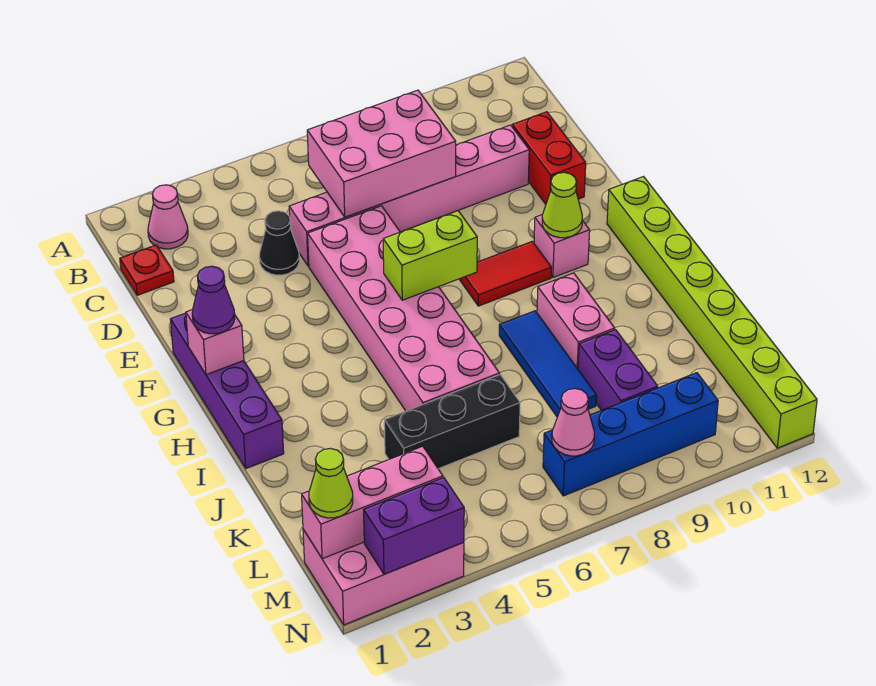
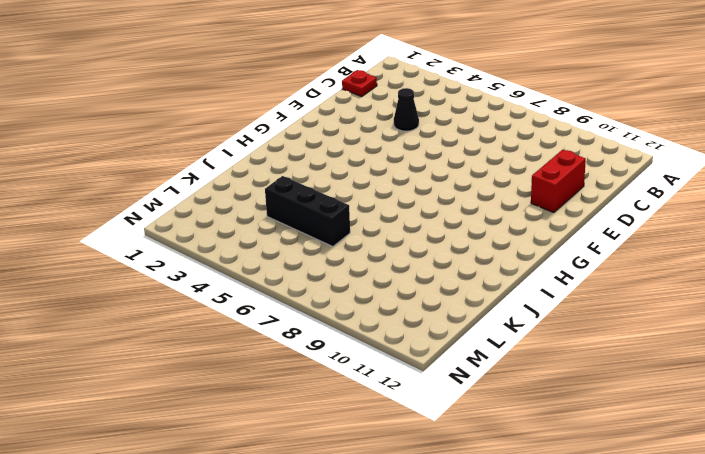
none -> pink 1x1 cone [148,185,188,249]
none -> pink 1x6 brick [289,125,529,266]
none -> pink 2x6 brick [308,206,499,411]

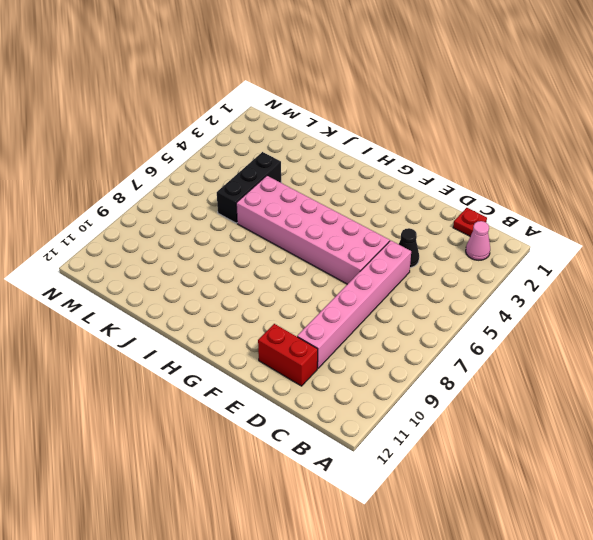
none -> purple 1x4 brick [170,313,284,468]
none -> red 1x2 tile [460,241,552,306]
none -> pink 1x1 brick [534,215,590,277]

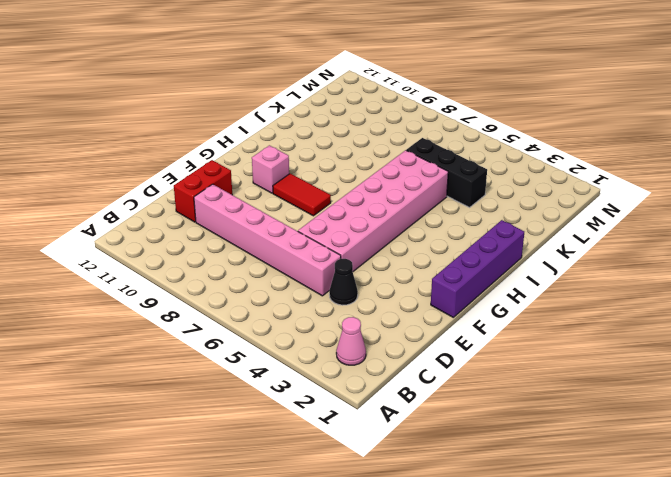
none -> red 1x1 plate [120,245,174,295]
none -> lime 1x8 brick [607,177,817,448]
none -> blue 1x3 tile [499,311,597,417]

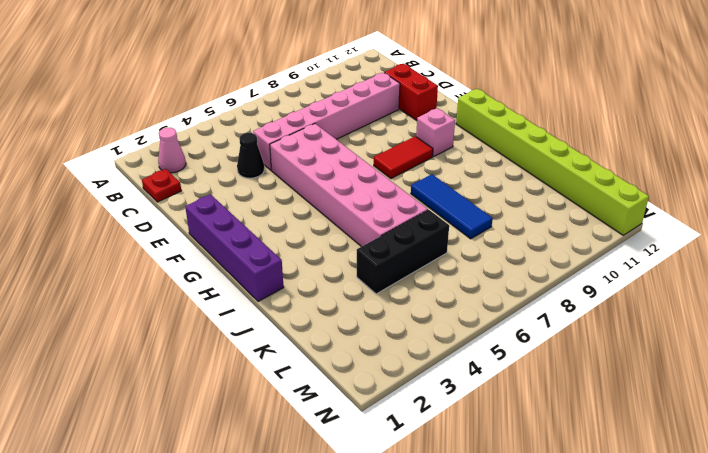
none -> pink 1x2 brick [537,273,615,369]
none -> purple 1x2 brick [578,330,658,410]
none -> pink 2x3 brick [303,529,464,625]

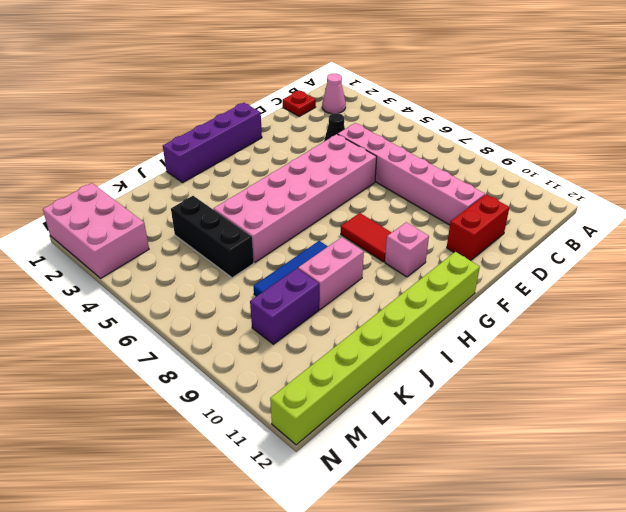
none -> blue 1x4 brick [543,373,718,496]
none -> pink 2x3 brick [307,90,456,217]
none -> pink 1x1 brick [186,310,244,375]

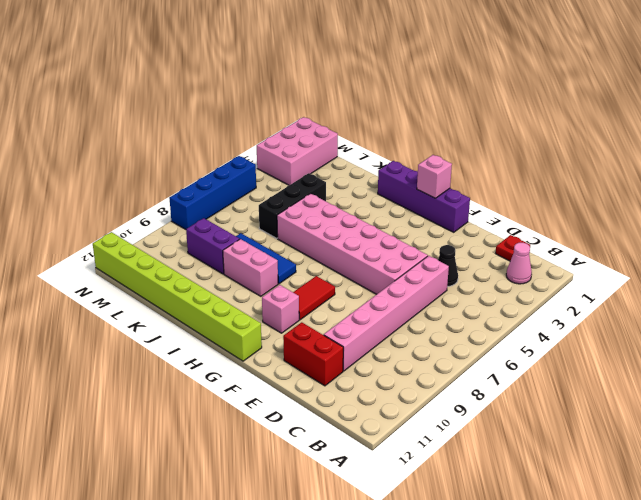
blue 1x4 brick [169,156,256,229] -> blue 1x4 brick moved to [543,373,718,496]
none -> pink 2x3 brick [307,90,456,217]
none -> lime 1x2 brick [383,211,477,300]
none -> lime 1x1 cone [542,172,582,238]

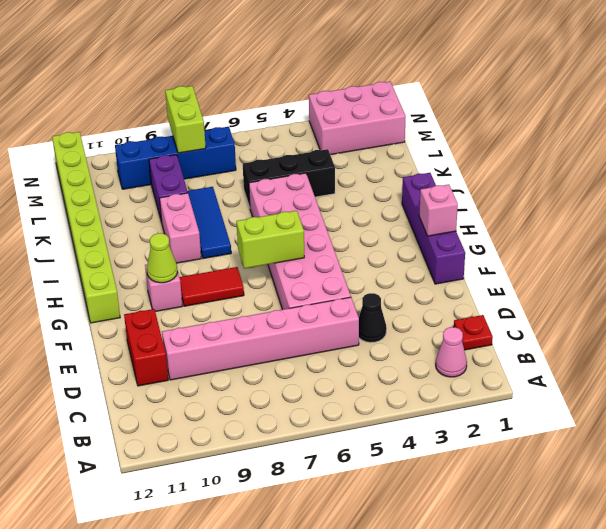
lime 1x2 brick [165,86,206,153] -> none
none -> pink 2x3 brick [307,90,456,217]
none -> pink 1x3 brick [302,446,443,559]
none -> pink 1x1 cone [552,389,594,456]

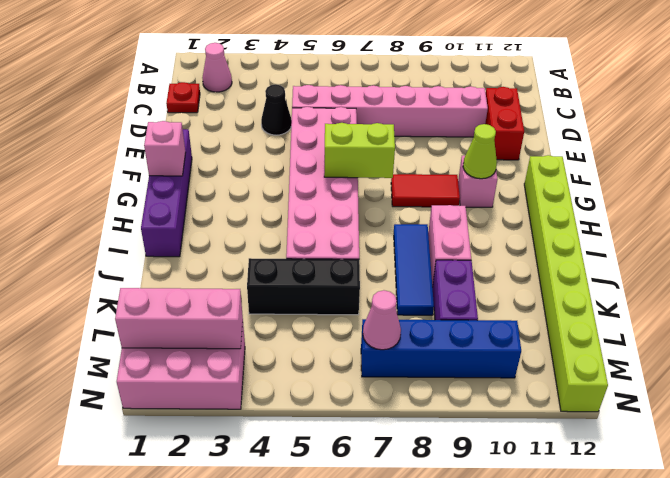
none -> pink 2x3 brick [307,90,456,217]
none -> purple 1x2 brick [364,478,464,574]
none -> purple 1x1 cone [192,266,235,334]

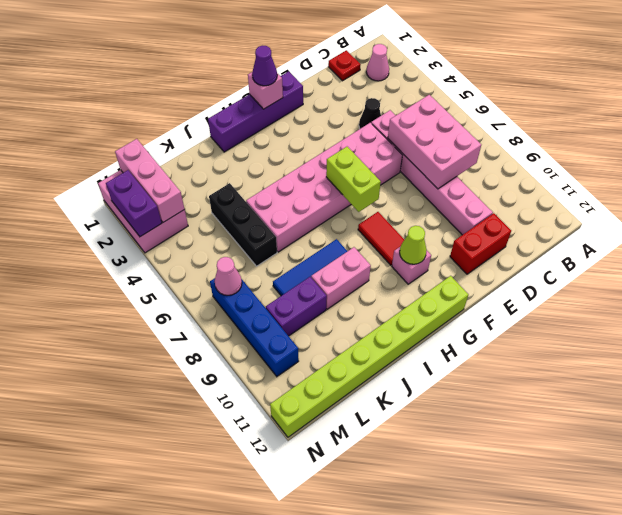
none -> lime 1x1 cone [309,448,353,518]

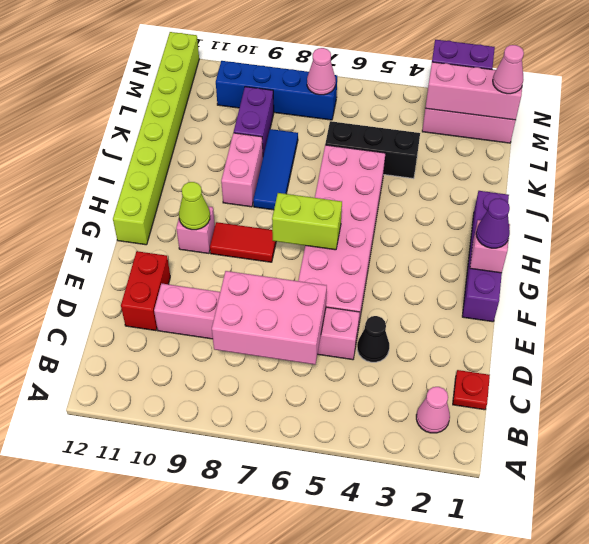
pink 1x1 cone [493,45,524,94] -> lime 1x1 cone [309,448,353,518]

